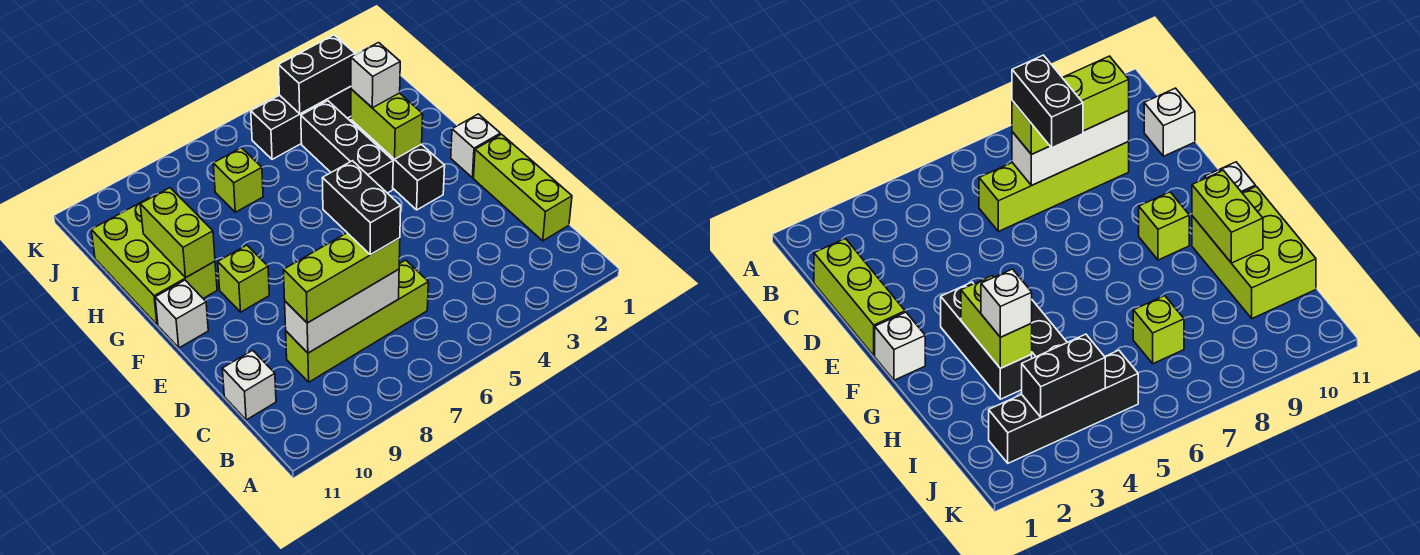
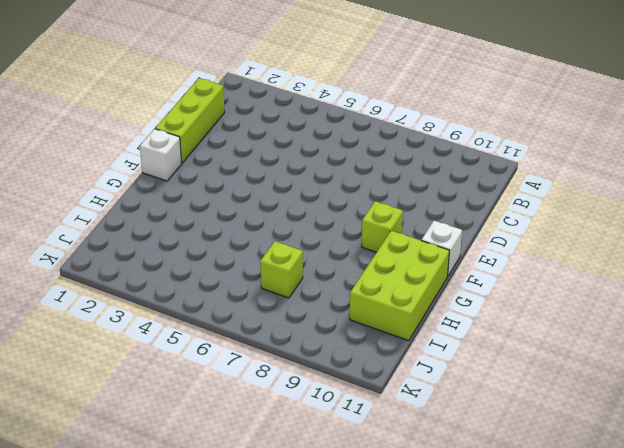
none -> lime 1x4 brick [286,260,428,382]
none -> white 1x1 brick [222,350,276,420]
none -> black 1x3 brick [351,120,445,210]

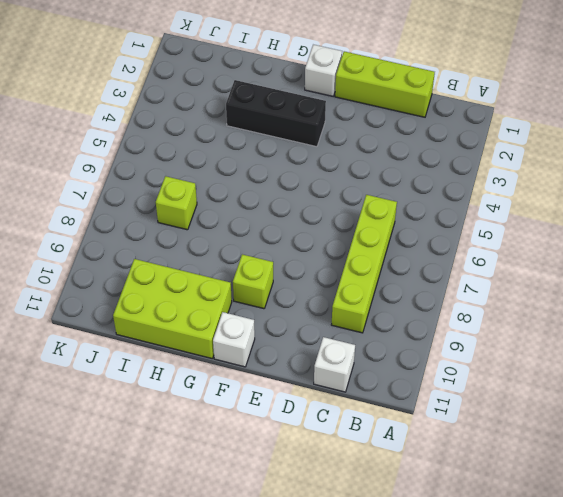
none -> black 1x3 brick [301,101,393,193]
none -> black 1x4 brick [251,87,351,159]
none -> white 1x3 brick [285,269,399,353]

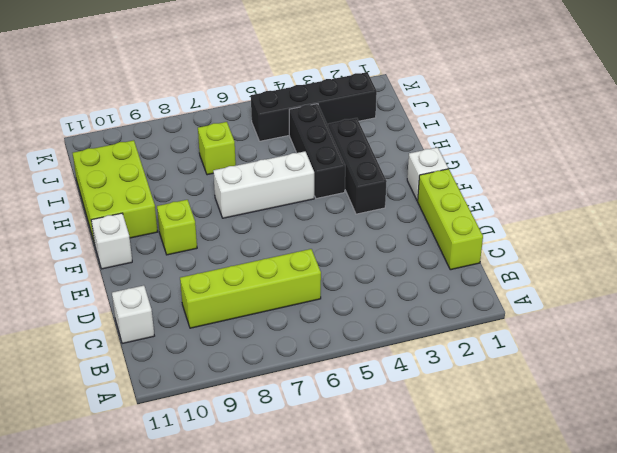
white 1x3 brick [213,151,314,218] -> white 1x3 brick moved to [285,269,399,353]
none -> lime 1x2 brick [351,89,423,159]
none -> lime 1x2 brick [140,188,215,277]
none -> black 1x2 brick [278,35,355,114]

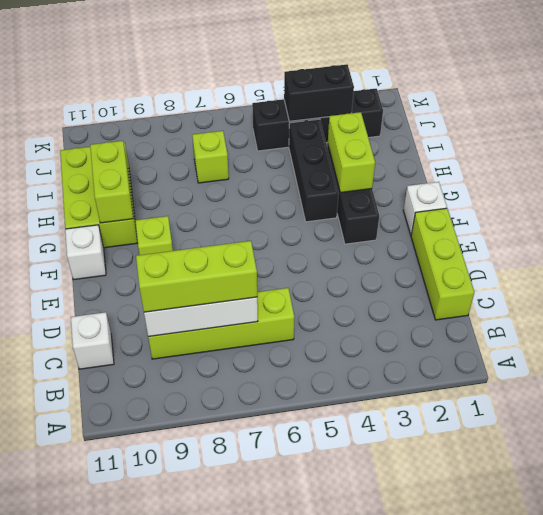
none -> white 1x1 brick [351,43,400,108]
none -> black 1x2 brick [322,161,401,255]

